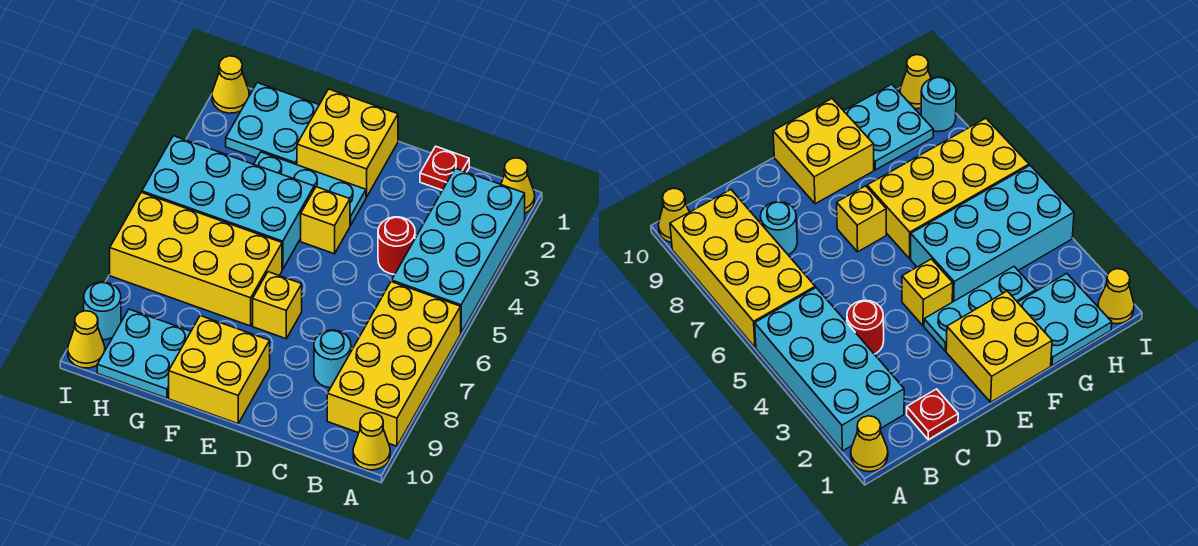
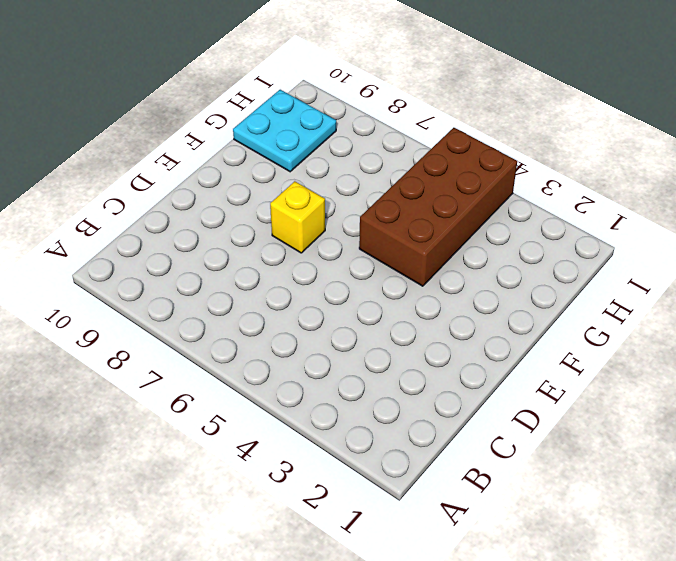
brown 2x4 brick [359,128,517,286] -> cyan 2x4 brick [142,136,314,269]
none -> yellow 1x1 cone [501,158,535,213]
none -> cyan 2x4 brick [392,168,525,333]
none -> yellow 2x4 brick [327,282,461,446]

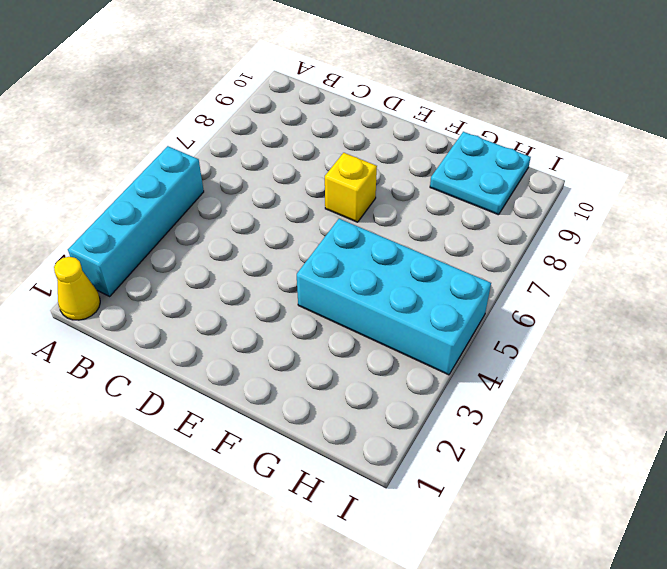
cyan 1x4 brick [68,146,204,296] -> cyan 2x4 brick [392,168,525,333]
none -> yellow 2x4 brick [327,282,461,446]
none -> yellow 1x1 cone [353,413,390,470]
none -> red 1x1 plate [420,146,469,190]

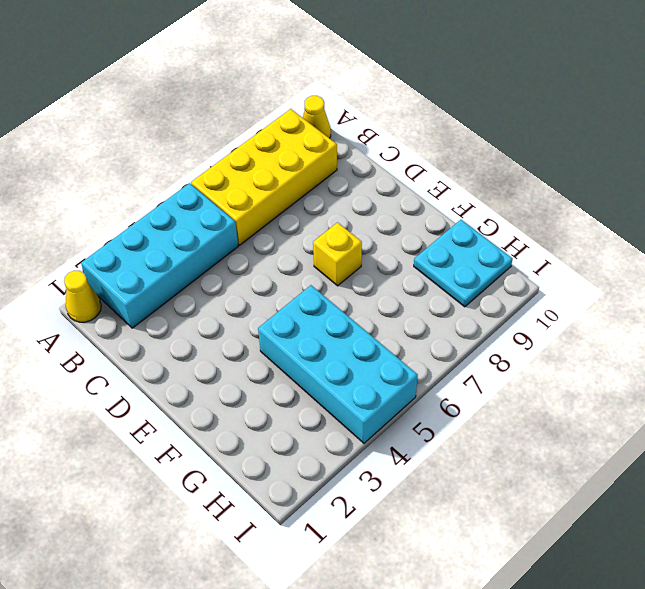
none -> red 1x1 plate [420,146,469,190]
none -> red 1x1 round brick [378,217,415,275]
none -> cyan 1x1 round brick [314,330,351,388]

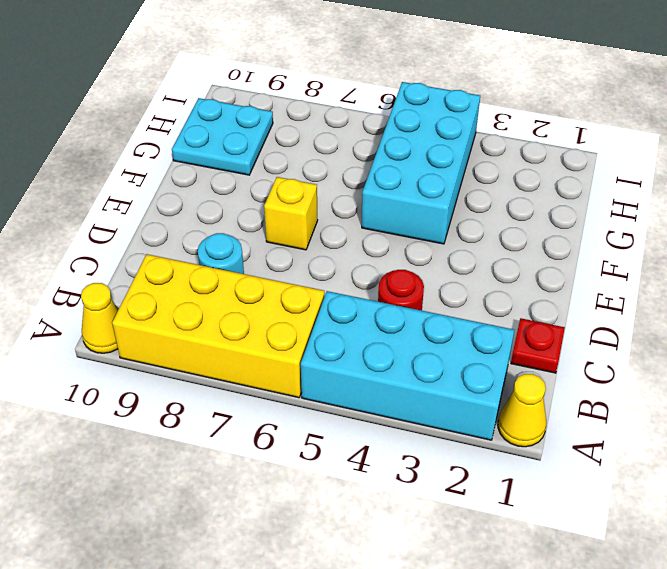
none -> yellow 2x2 brick [297,89,398,197]
none -> cyan 1x3 plate [254,152,366,225]
none -> yellow 1x1 brick [301,187,350,254]

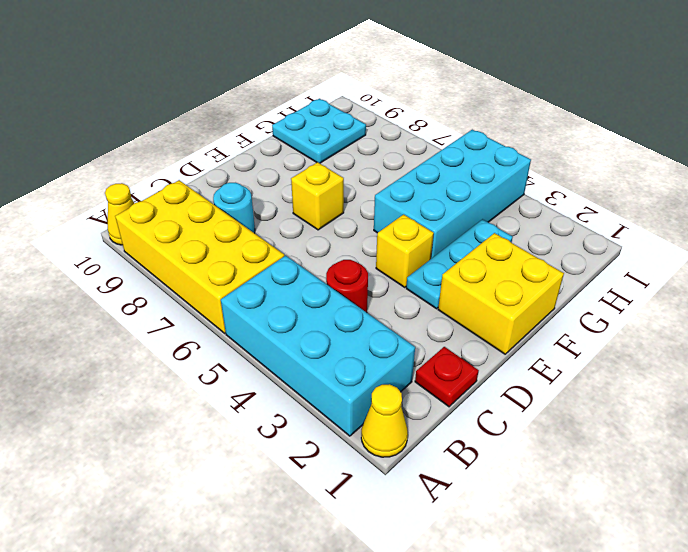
none -> yellow 2x2 brick [169,316,270,424]
none -> yellow 2x4 brick [110,192,282,326]
none -> cyan 2x2 plate [226,83,319,165]

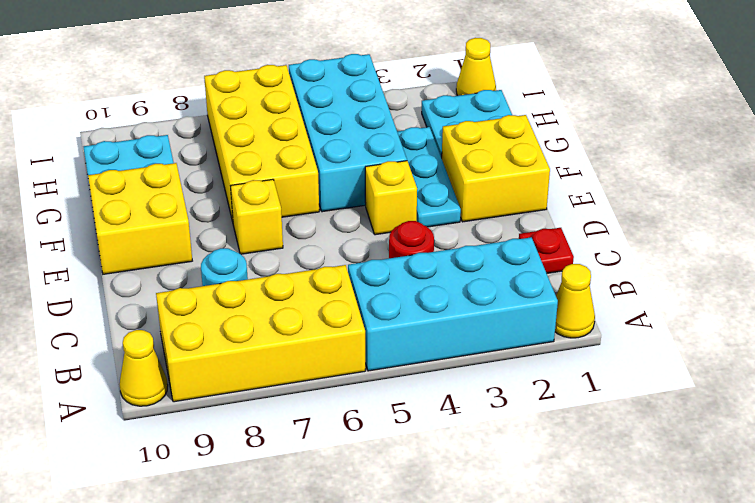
none -> cyan 1x1 round brick [84,282,121,340]
none -> yellow 1x1 cone [68,311,105,368]

